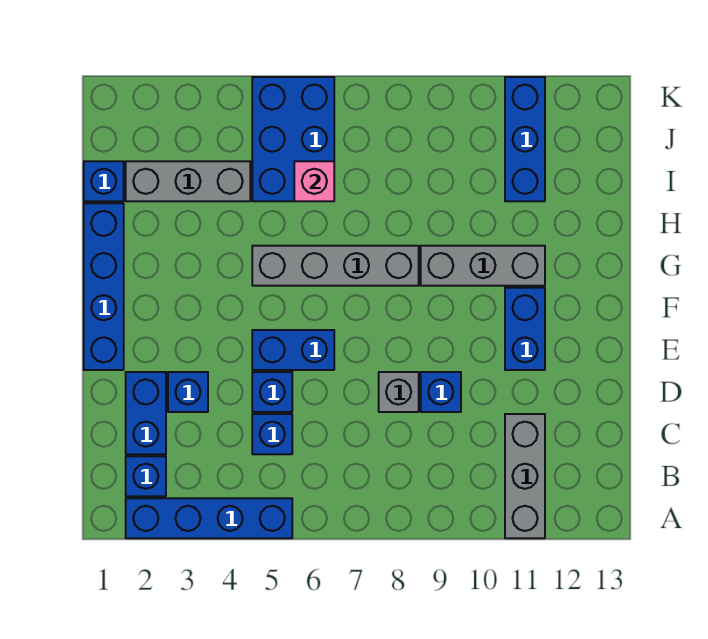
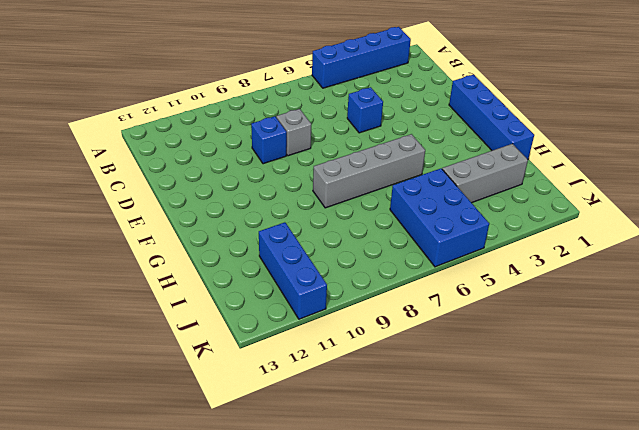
none -> grey 1x3 brick [505,414,545,538]
none -> blue 1x1 brick [126,456,166,496]
none -> blue 1x2 brick [126,372,166,454]

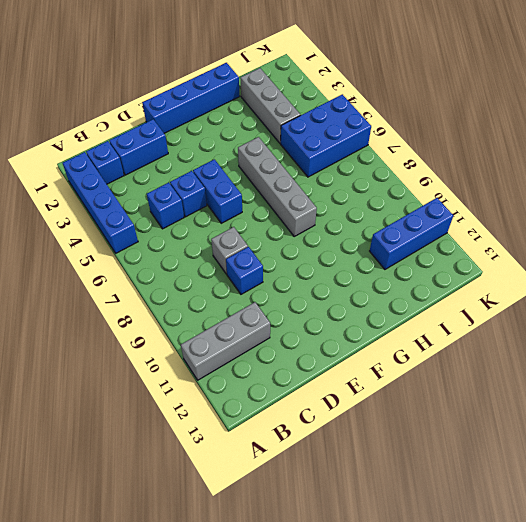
none -> blue 1x1 brick [168,372,208,412]
none -> blue 1x2 brick [505,288,545,370]
none -> grey 1x3 brick [421,246,545,286]

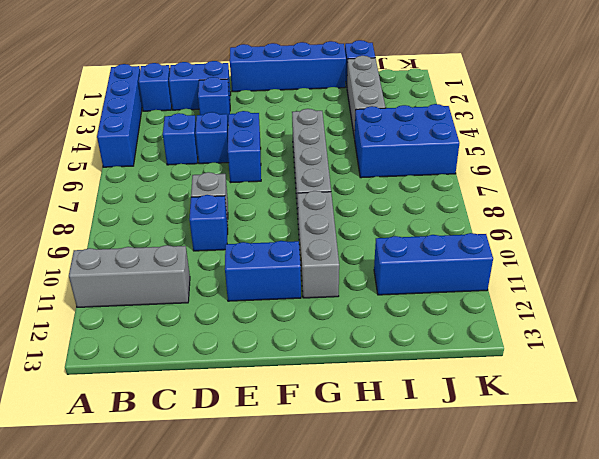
none -> pink 1x1 brick [294,161,334,201]

